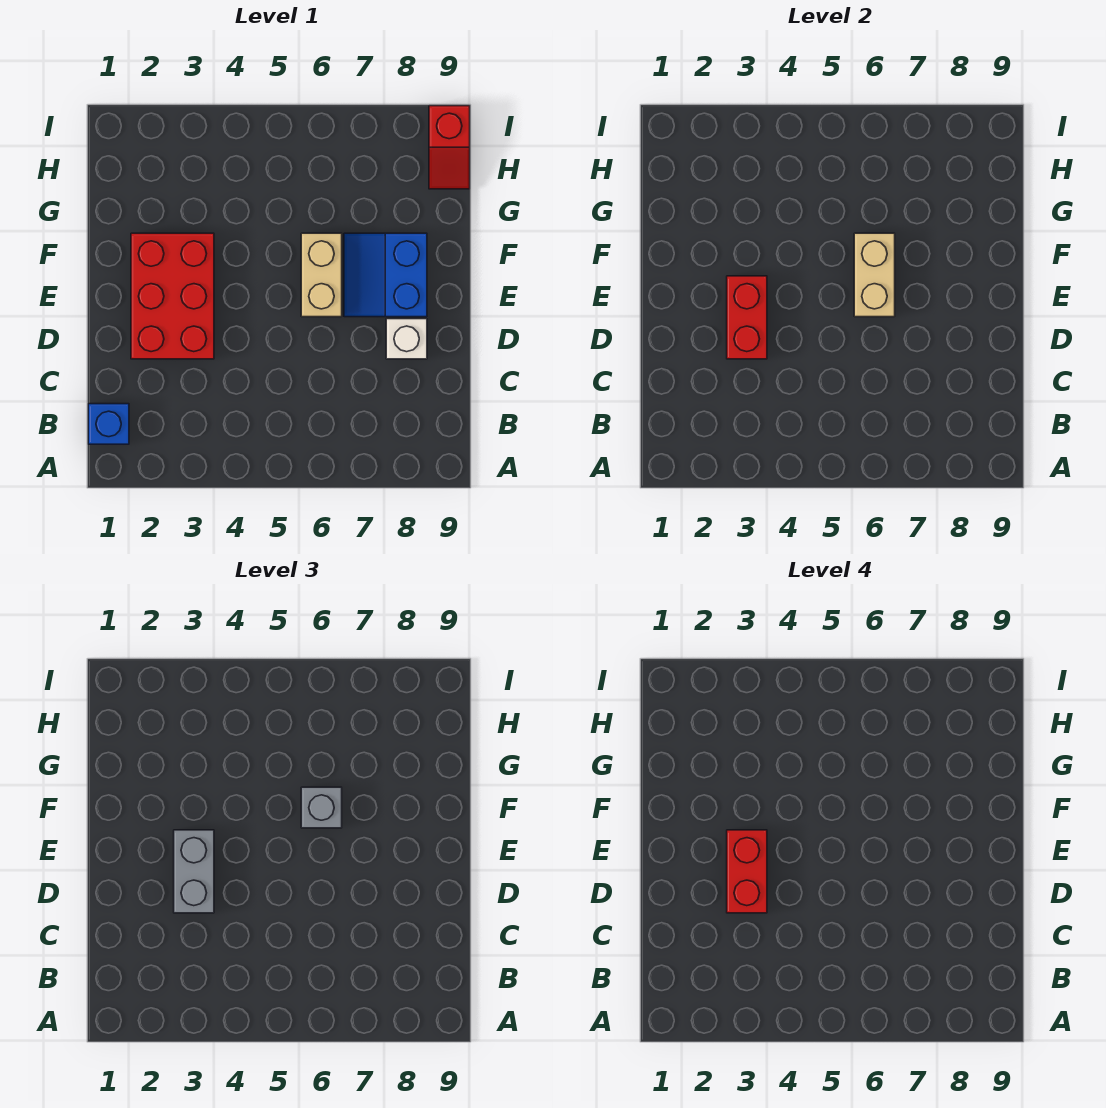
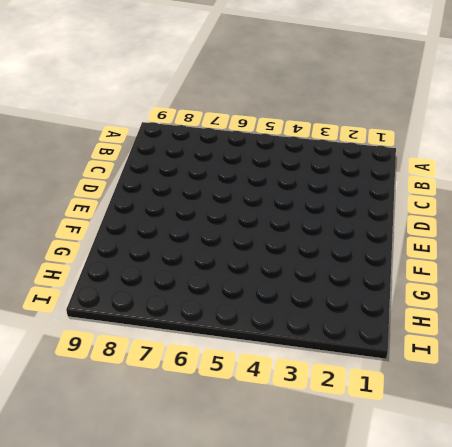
none -> blue 1x1 brick [88,404,129,444]
none -> red 2x3 brick [131,233,214,359]

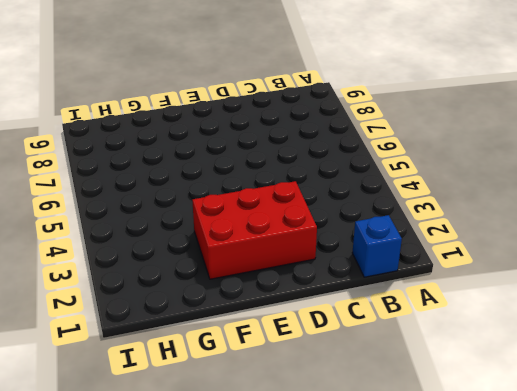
none -> white 1x1 brick [386,319,427,359]
none -> tan 1x2 brick [301,233,342,317]

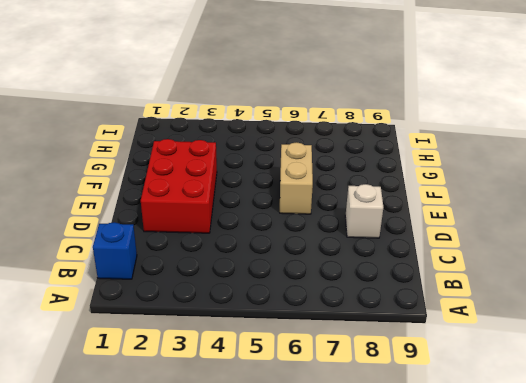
none -> blue 2x2 slope [344,233,427,317]
none -> red 1x2 slope [429,106,470,189]

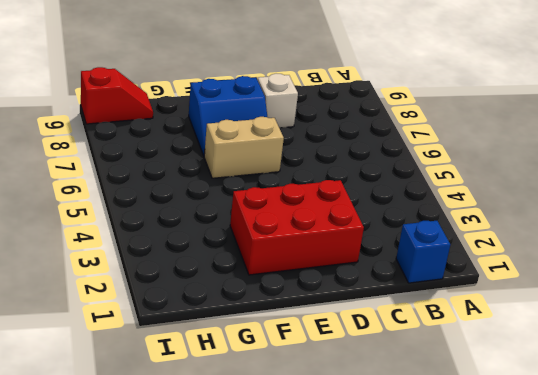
none -> red 1x2 brick [727,276,767,359]
none -> tan 1x2 brick [854,233,895,317]

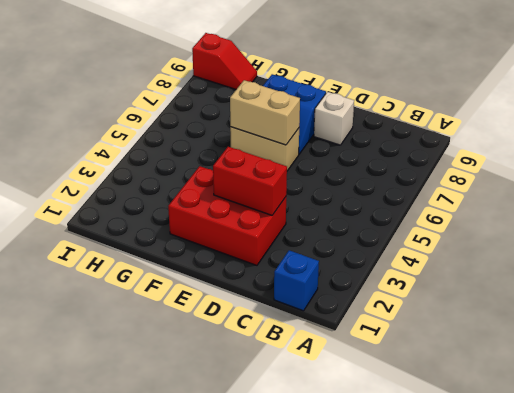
none -> grey 1x2 brick [174,830,214,913]
none -> grey 1x1 brick [301,787,342,828]

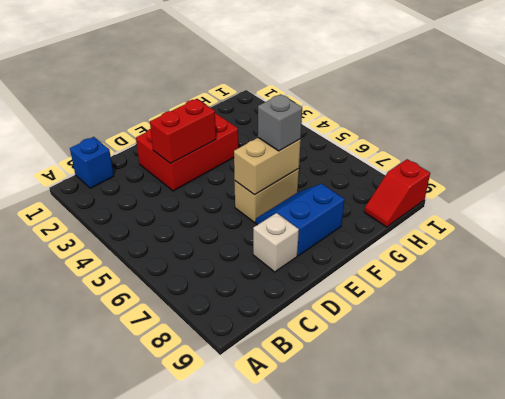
none -> grey 1x2 brick [174,830,214,913]
none -> red 1x2 brick [727,830,767,913]

